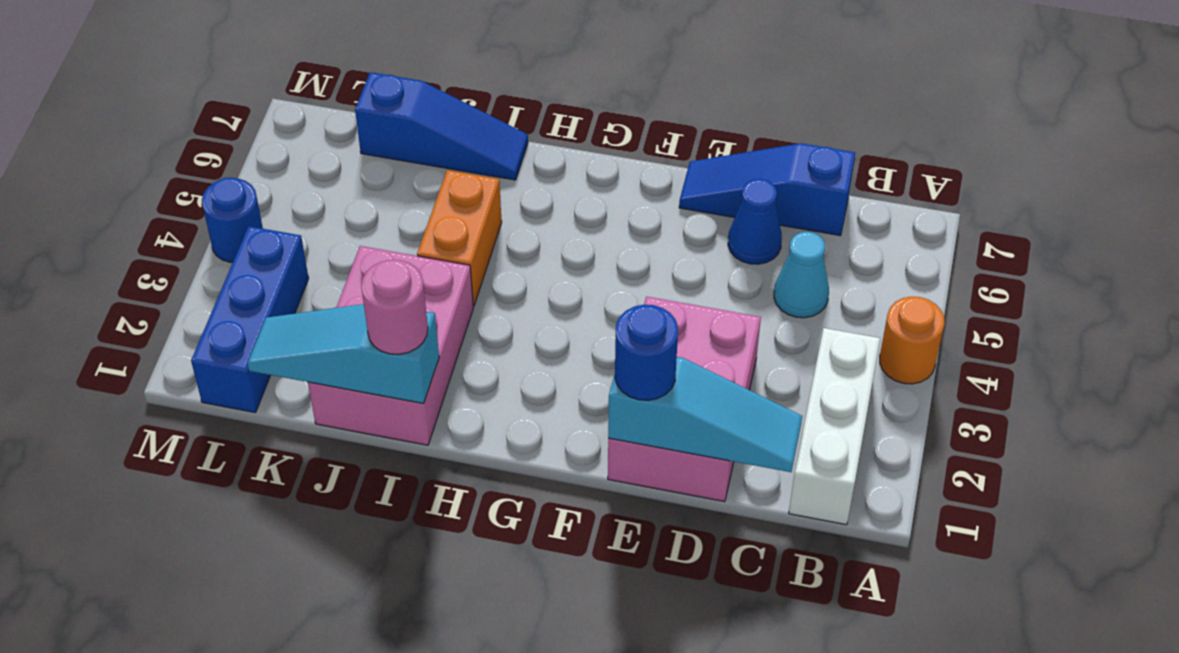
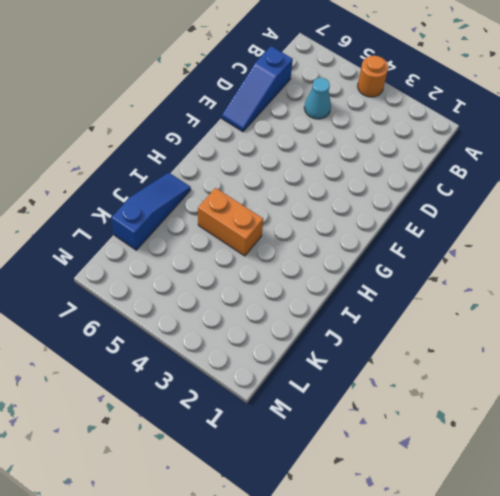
none -> white 1x3 brick [789,328,880,525]
none -> pink 2x3 brick [608,297,761,502]
none -> blue 1x1 cone [728,179,782,264]

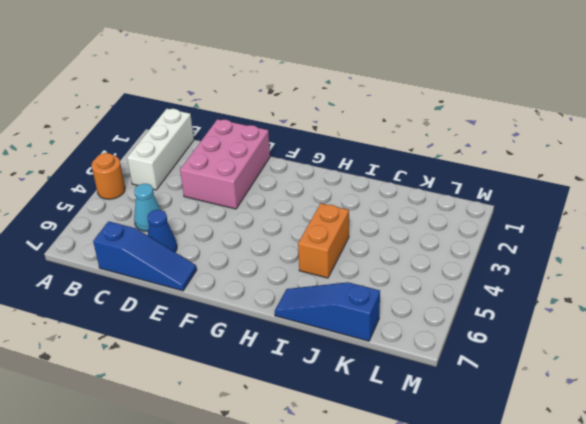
none -> pink 2x3 brick [308,246,473,445]
none -> blue 1x3 brick [191,226,309,413]
none -> blue 1x1 round brick [202,178,263,262]

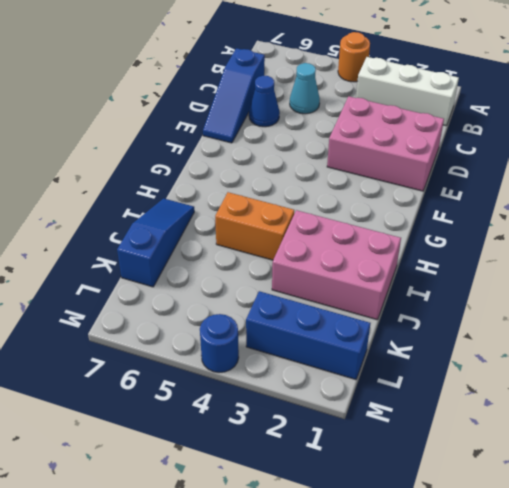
none -> cyan 1x3 slope [608,357,802,472]
none -> cyan 1x3 slope [247,304,439,404]
none -> blue 1x1 round brick [615,305,678,400]

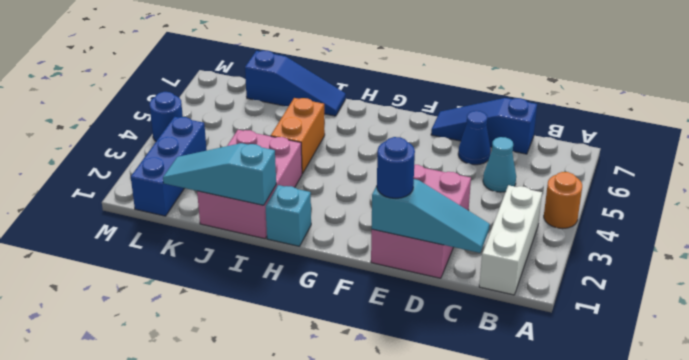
cyan 1x1 brick [265,185,311,246] -> none
none -> pink 1x1 round brick [361,260,428,354]

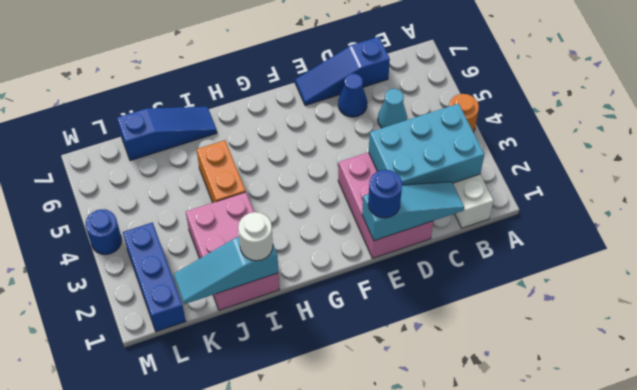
cyan 2x3 brick [369,104,484,185] -> none
white 1x1 round brick [238,212,273,261] -> pink 1x1 round brick [361,260,428,354]

